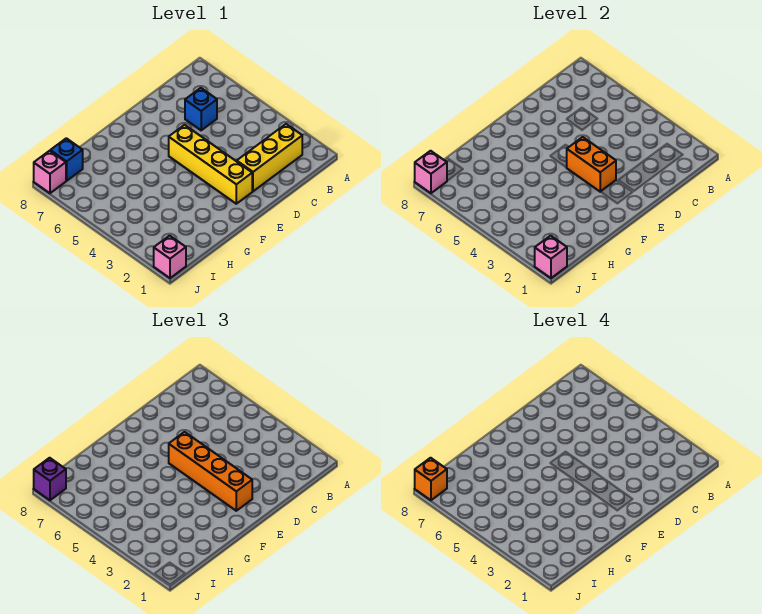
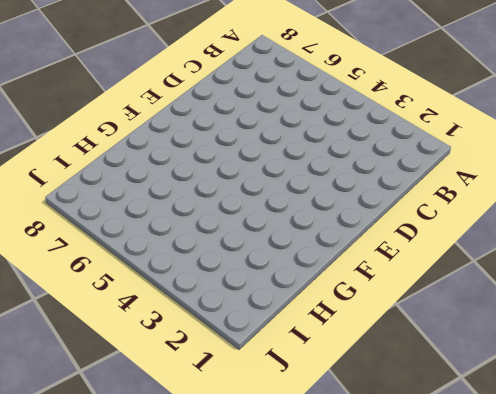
none -> yellow 1x3 brick [237,124,302,191]
none -> blue 1x1 brick [185,88,217,130]
none -> yellow 1x4 brick [169,125,252,204]

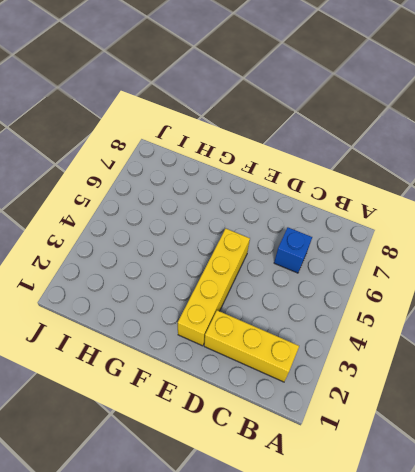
none -> blue 1x1 brick [50,138,83,181]
none -> pink 1x1 brick [154,236,186,278]
none -> pink 1x1 brick [34,151,66,193]

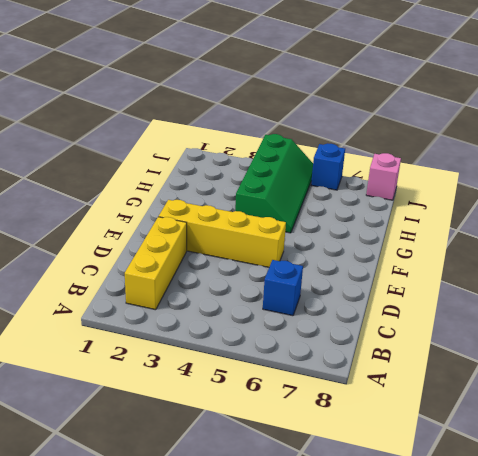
green 2x4 slope [235,134,313,233] -> none
blue 1x1 brick [311,143,345,190] -> blue 1x1 brick moved to [50,138,83,181]
none -> pink 1x1 brick [154,236,186,278]
none -> orange 1x2 brick [567,137,616,192]
none -> pink 1x1 brick [535,236,567,278]

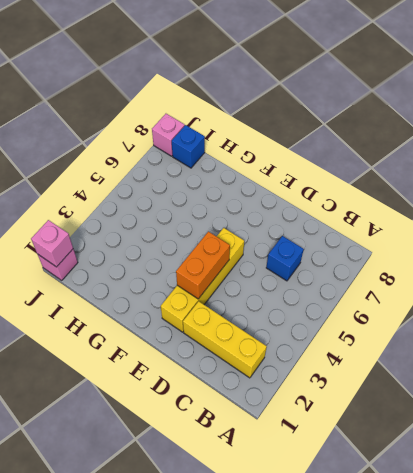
none -> pink 1x1 brick [415,151,447,193]
none -> orange 1x4 brick [169,432,252,511]
none -> purple 1x1 brick [34,458,66,500]

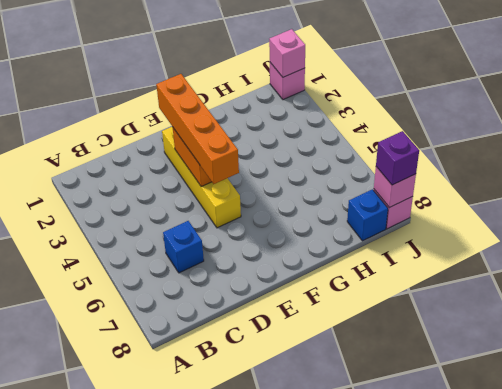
none -> yellow 1x3 brick [237,124,302,191]
none -> orange 1x1 brick [415,458,447,500]

